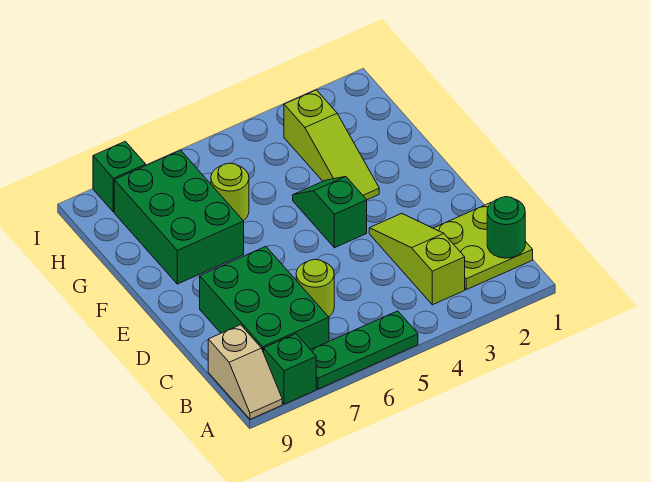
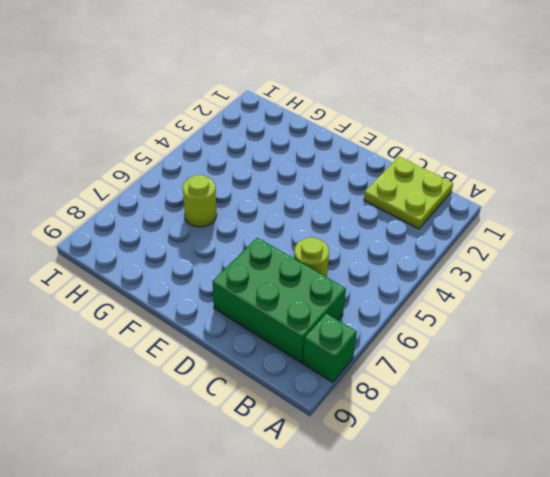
none -> green 1x3 plate [311,311,418,389]
none -> tan 1x2 slope [208,325,282,419]
none -> lime 1x3 slope [369,213,465,305]

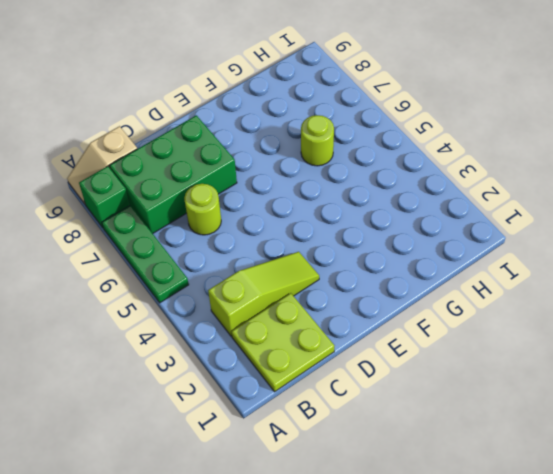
none -> green 1x2 slope [293,177,367,248]
none -> lime 1x3 slope [284,90,379,200]
none -> green 2x3 brick [114,150,244,284]

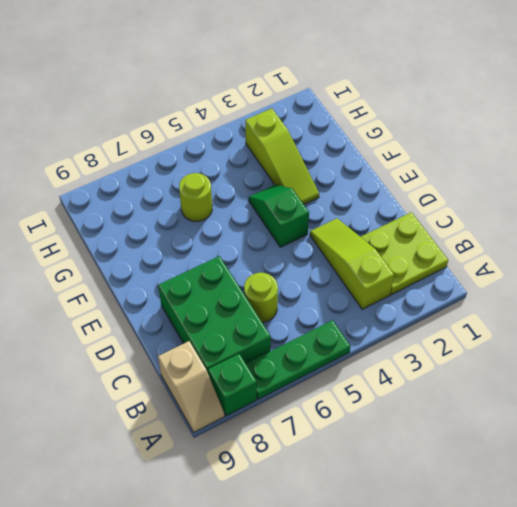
none -> green 2x3 brick [114,150,244,284]
none -> green 1x1 brick [93,141,146,212]
none -> green 1x1 round brick [487,197,525,258]

